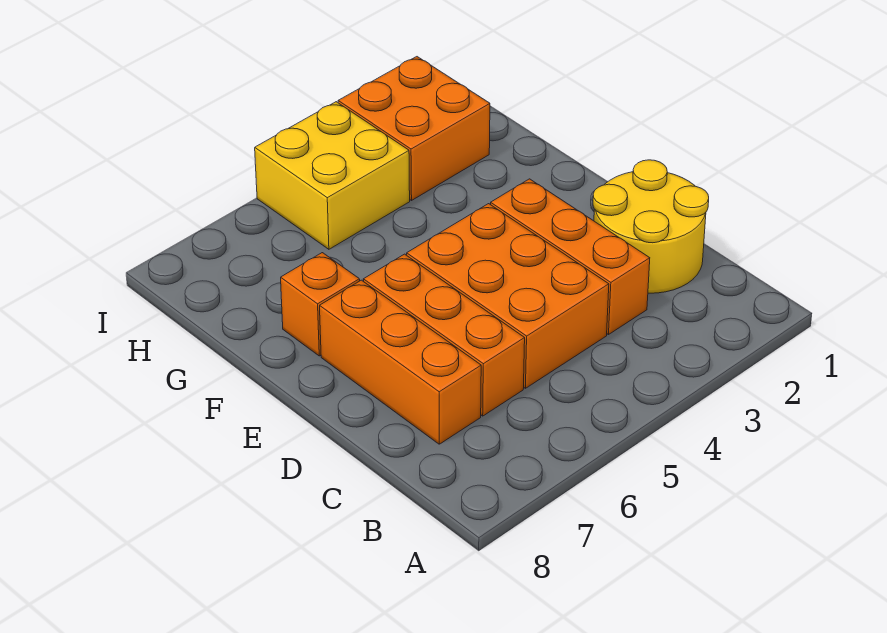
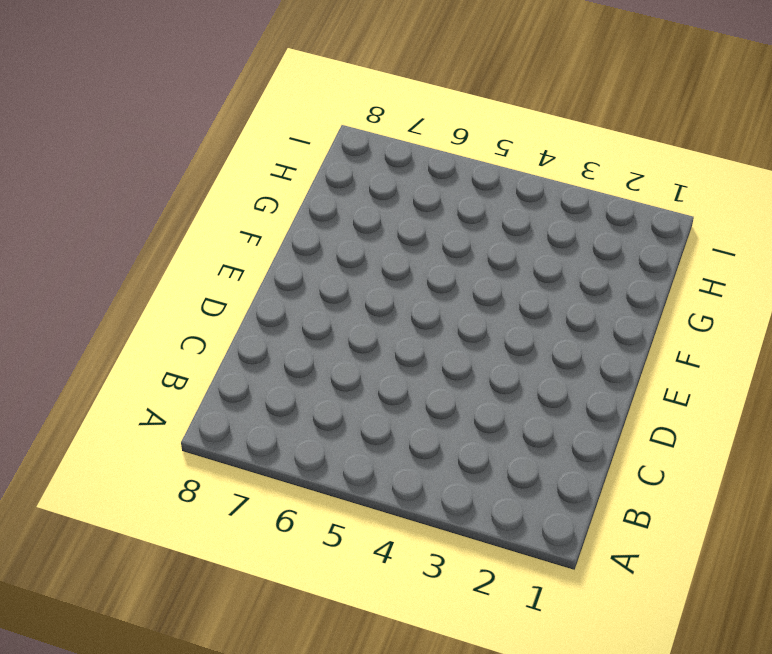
none -> yellow 2x2 round brick [593,160,709,293]
none -> orange 1x3 brick [491,179,650,335]

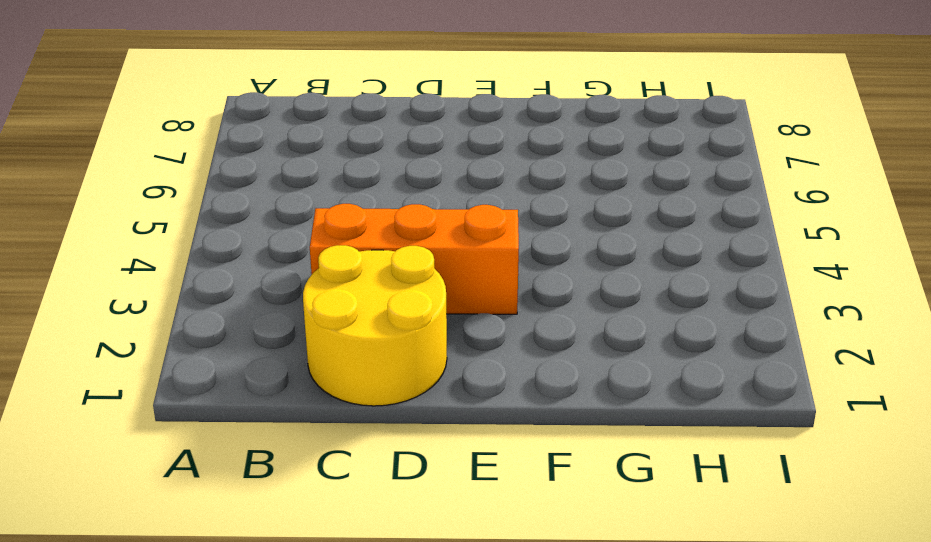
none -> orange 2x3 brick [407,204,609,388]
none -> orange 1x3 brick [363,254,525,416]

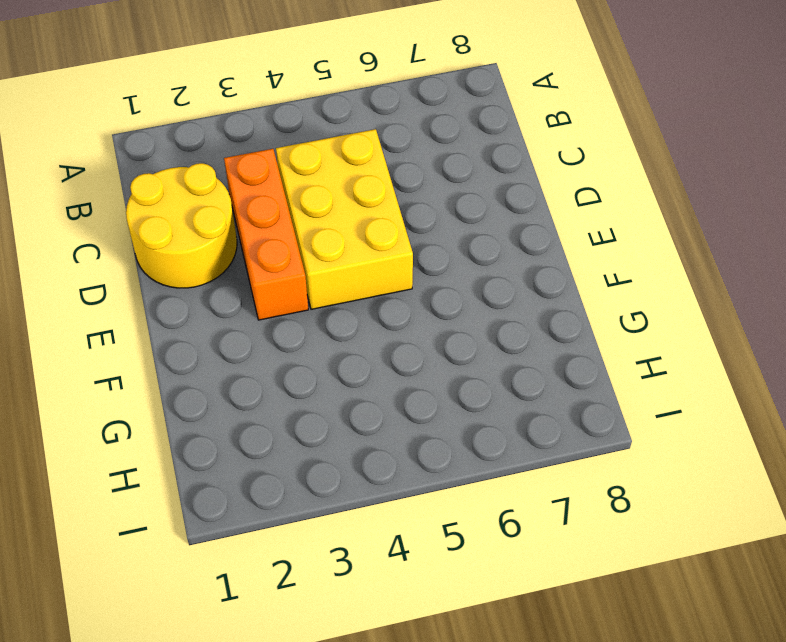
yellow 2x3 brick [276,129,413,309] -> orange 2x3 brick [407,204,609,388]
none -> orange 1x3 brick [363,254,525,416]
none -> orange 1x3 brick [320,280,481,444]

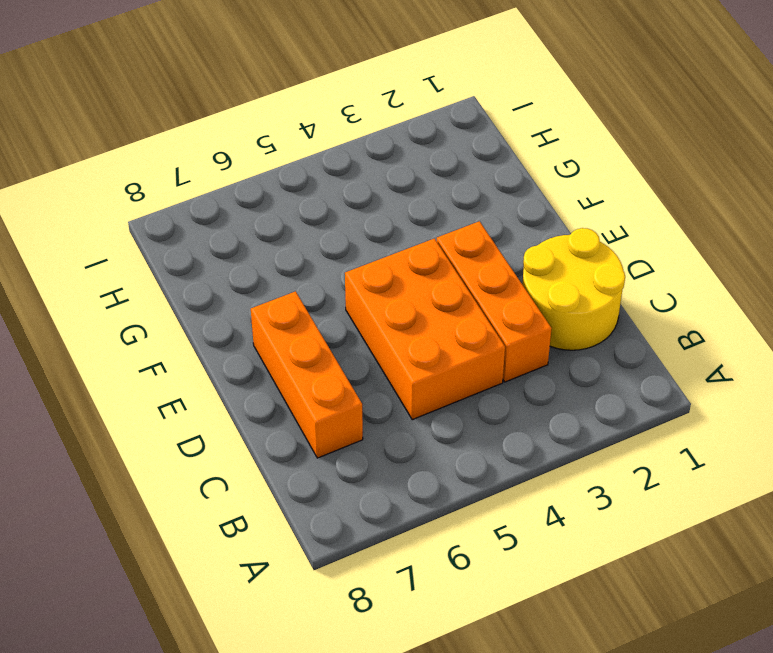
none -> orange 1x3 brick [363,254,525,416]
none -> orange 1x1 brick [281,253,360,356]

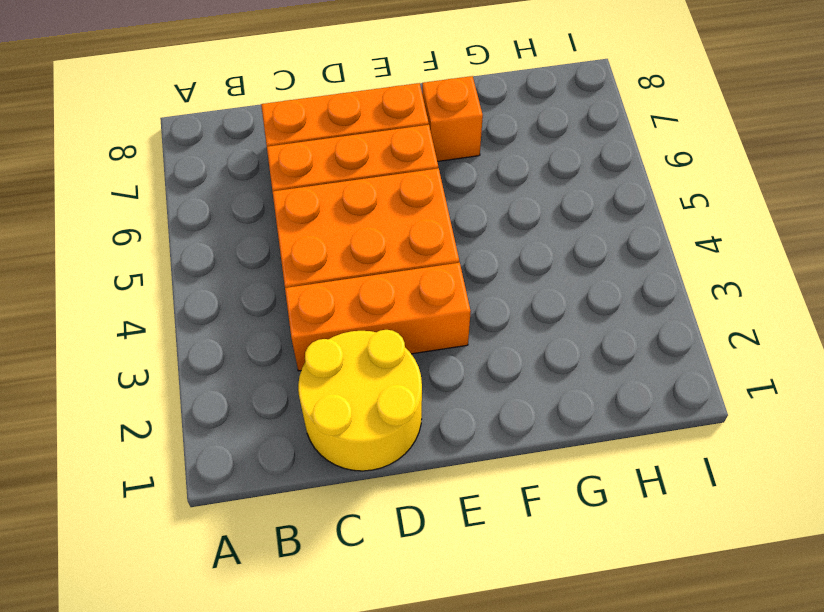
none -> orange 2x2 brick [338,57,490,200]
none -> yellow 2x2 brick [255,102,410,249]

